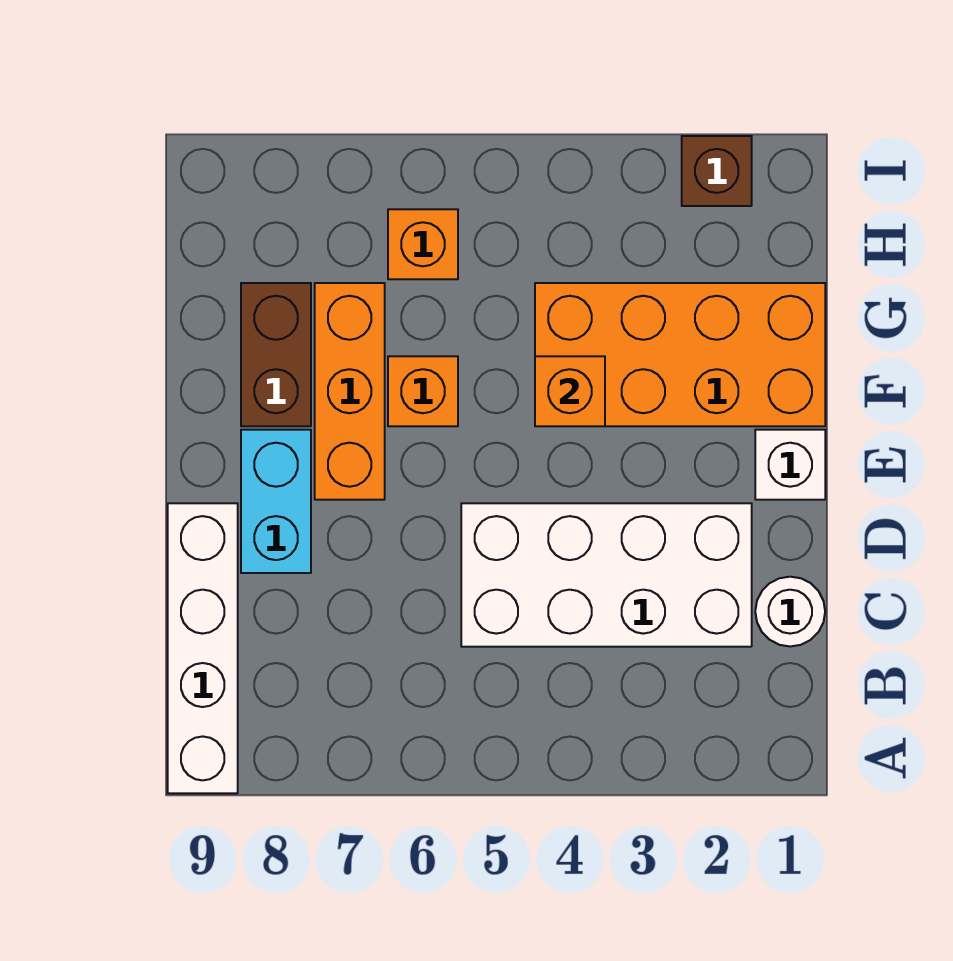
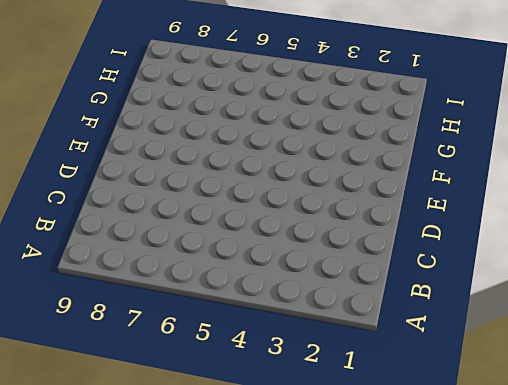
none -> white 1x4 brick [168,503,238,793]
none -> white 1x1 round brick [755,577,825,647]
none -> white 2x4 brick [461,503,752,647]

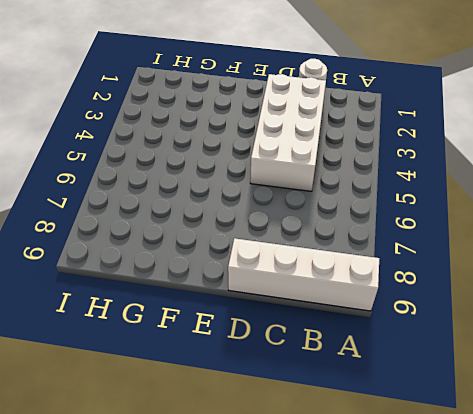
none -> cyan 1x2 brick [241,430,311,573]
none -> white 1x1 brick [755,430,825,500]
none -> orange 1x3 brick [315,283,385,500]

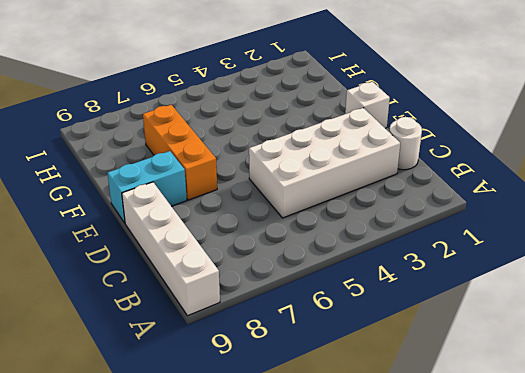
cyan 1x2 brick [108,151,187,223] -> cyan 1x2 brick turned to [241,430,311,573]
none -> orange 2x4 brick [535,283,825,426]
none -> orange 1x1 brick [388,356,458,426]
none -> brown 1x2 brick [241,283,311,426]

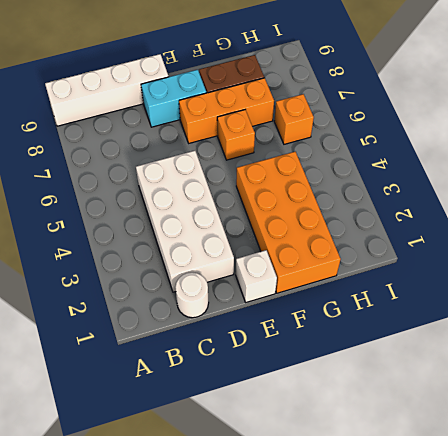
none -> brown 1x1 brick [682,136,752,206]
none -> orange 1x1 brick [535,356,605,426]

